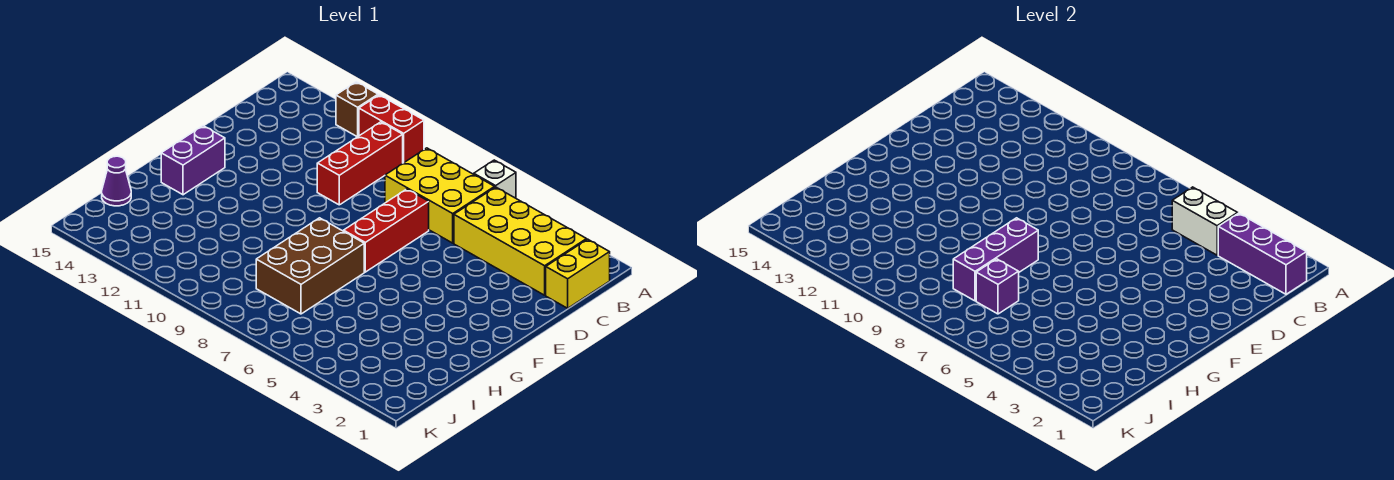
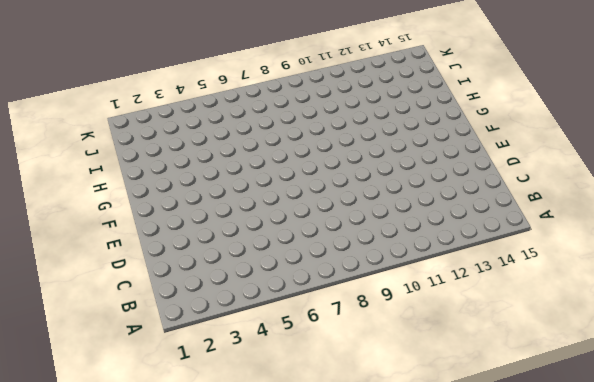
none -> white 1x1 brick [474,160,516,198]
none -> red 1x2 brick [359,95,424,163]
none -> brown 1x1 brick [336,82,378,137]

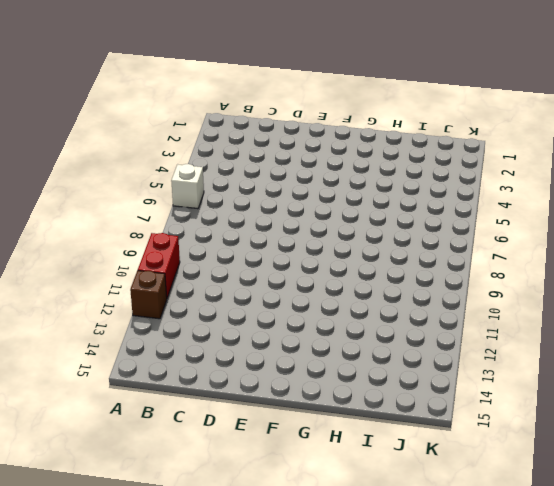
none -> yellow 1x2 brick [546,239,610,308]
none -> yellow 2x4 brick [454,187,587,295]
none -> yellow 2x3 brick [385,148,495,243]

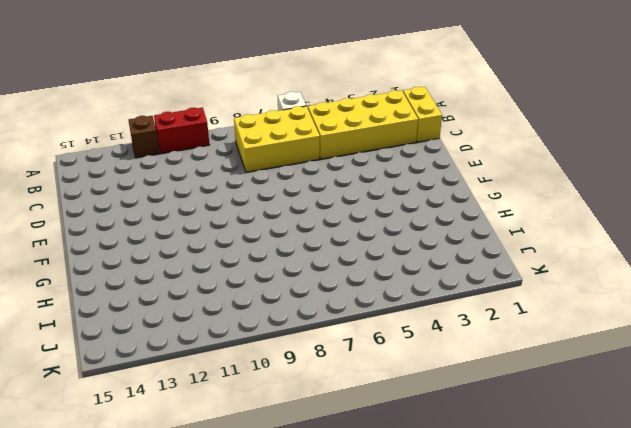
none -> red 1x3 brick [317,122,403,205]
none -> red 1x3 brick [344,189,429,272]
none -> purple 1x2 brick [161,126,225,195]

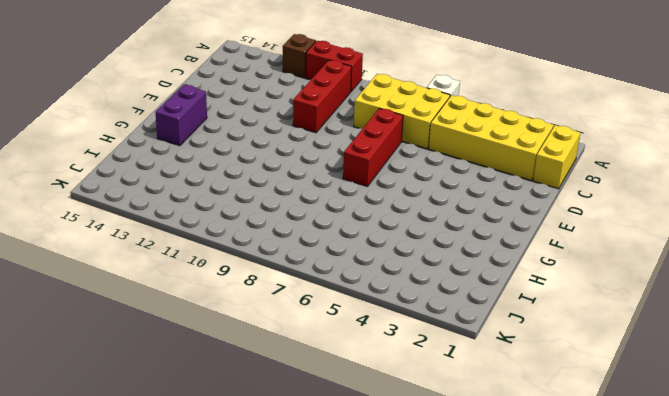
none -> brown 2x3 brick [256,218,364,314]
none -> purple 1x1 cone [102,156,131,206]
none -> purple 1x3 brick [1218,213,1307,294]

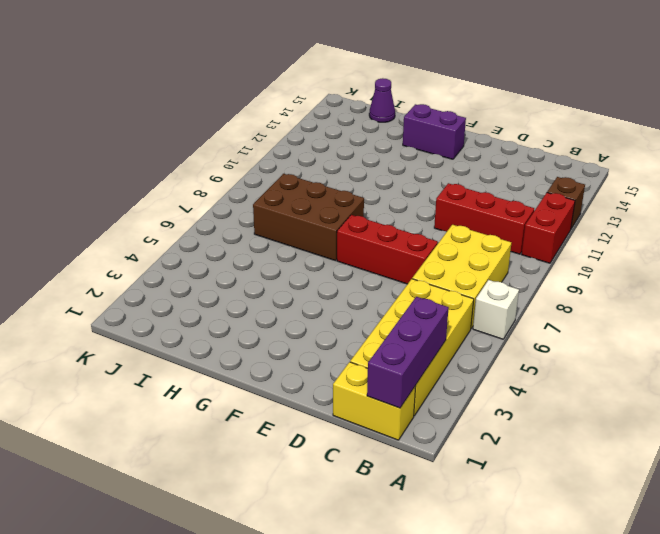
none -> white 1x2 brick [1172,187,1238,255]
none -> purple 1x3 brick [953,218,1038,301]
none -> purple 1x1 brick [976,259,1019,314]

